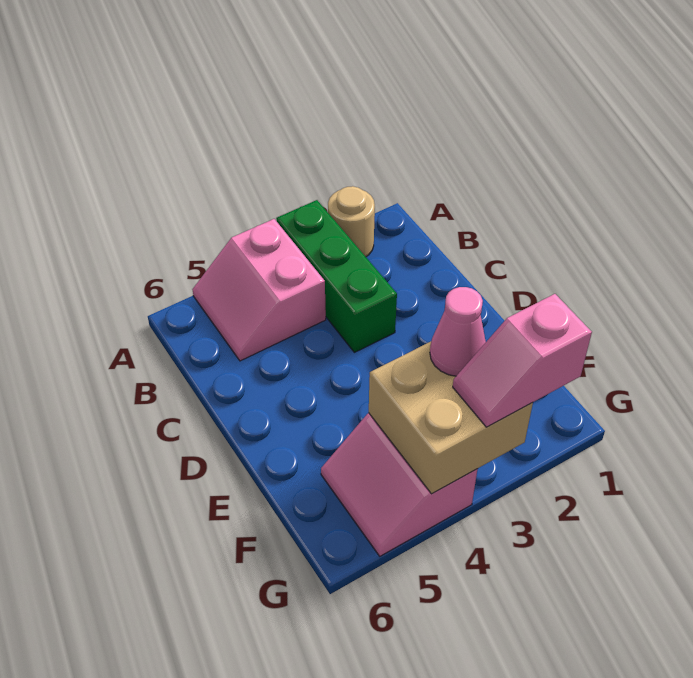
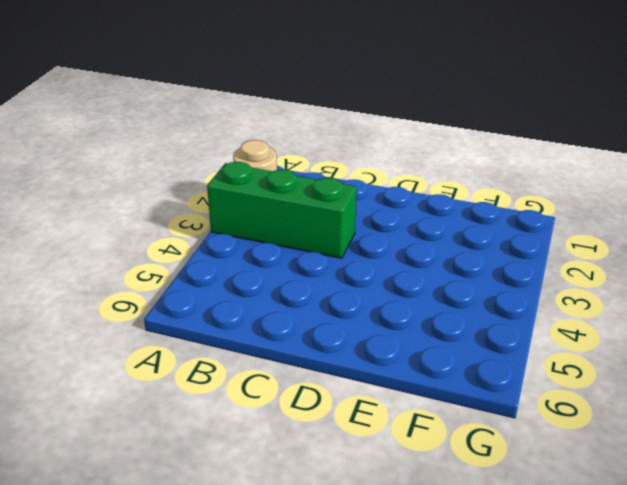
none -> pink 2x2 slope [193,219,326,361]
none -> pink 2x2 slope [321,413,477,556]

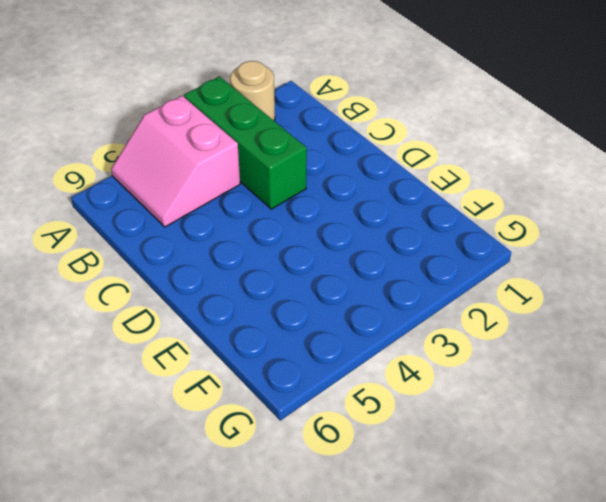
none -> pink 2x2 slope [321,413,477,556]
none -> tan 2x2 brick [369,342,533,494]

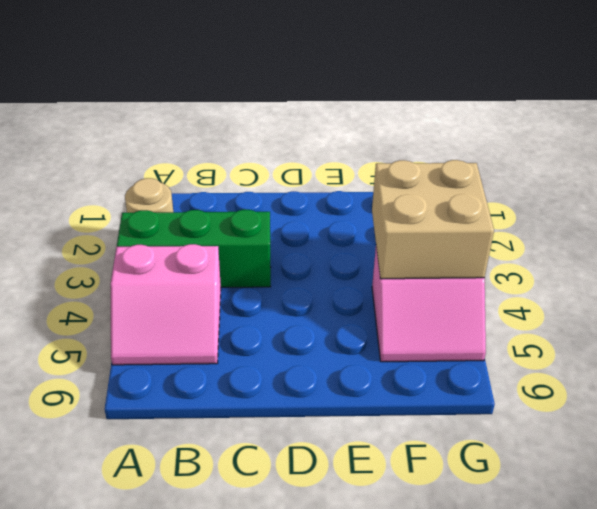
none -> pink 1x1 cone [430,287,486,376]
none -> pink 1x2 slope [453,294,592,427]

